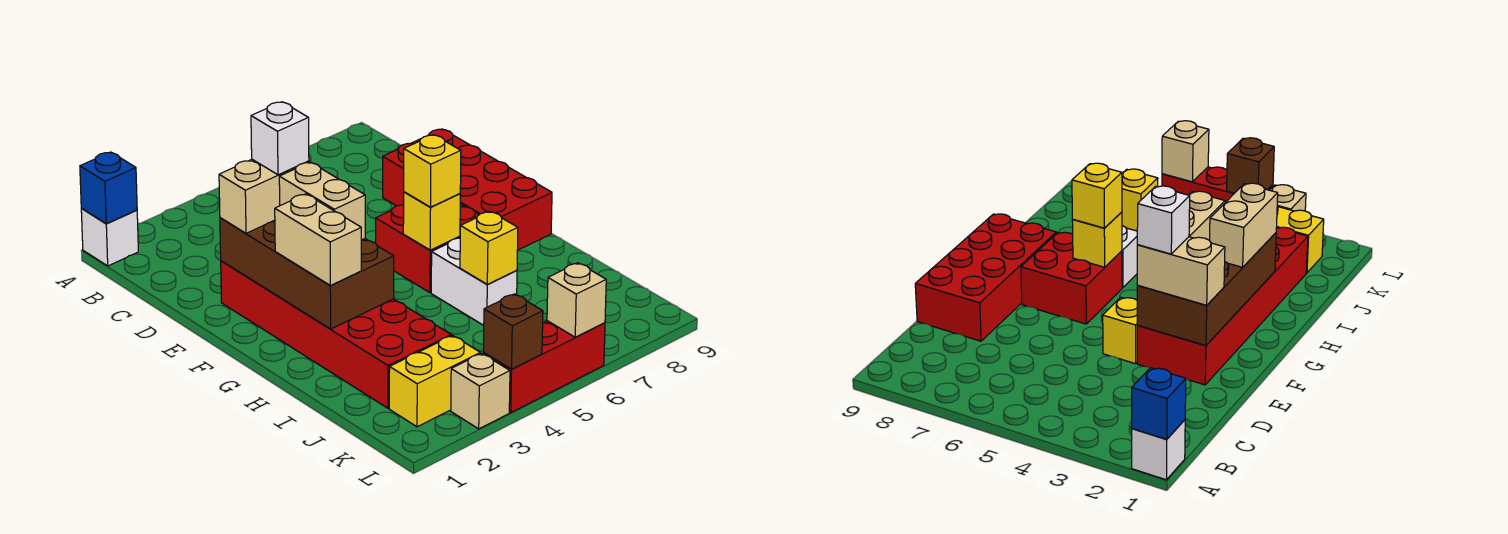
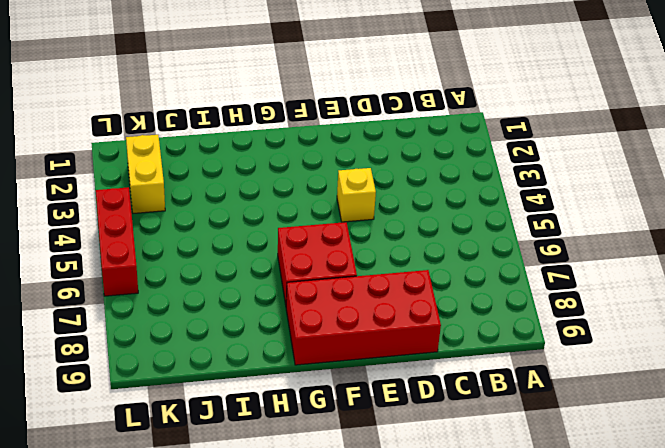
none -> white 1x1 brick [81,209,138,266]
none -> red 2x6 brick [221,261,451,408]
none -> white 1x2 brick [431,238,517,325]

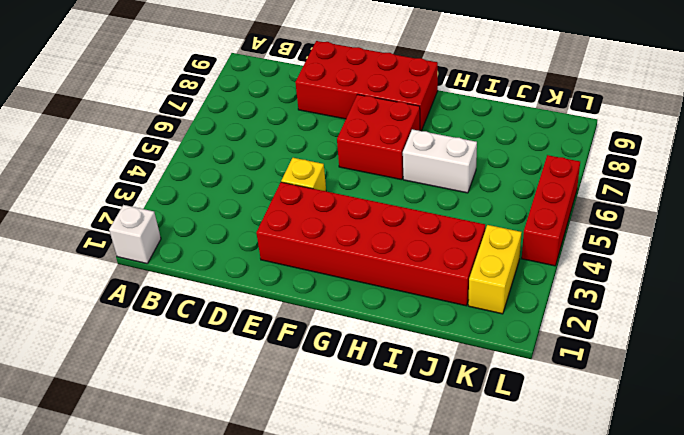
none -> tan 1x1 brick [451,354,510,429]
none -> blue 1x1 brick [80,152,137,224]
none -> brown 2x4 brick [220,218,394,329]

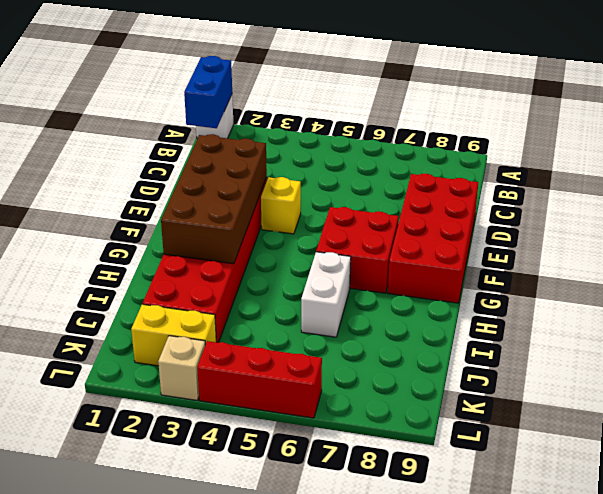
blue 1x2 brick [184,56,232,128] -> blue 1x1 brick [80,152,137,224]
none -> yellow 1x1 brick [403,192,460,250]
none -> yellow 1x1 brick [460,211,518,285]
none -> brown 1x1 brick [483,294,543,369]

